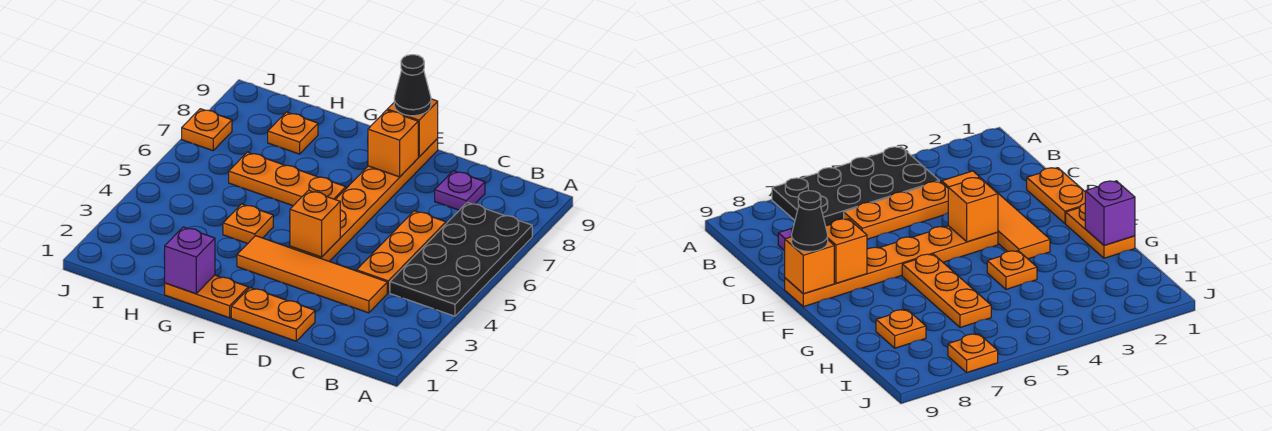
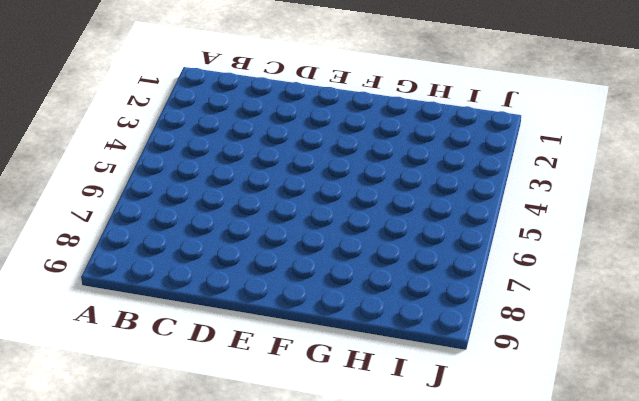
none -> black 2x4 plate [390,202,532,316]
none -> orange 1x4 tile [237,236,387,313]
none -> orange 1x3 plate [357,211,446,293]

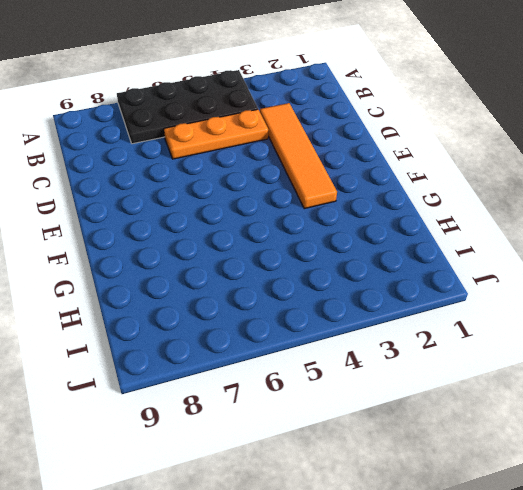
none -> purple 1x1 plate [435,171,485,210]
none -> orange 1x2 plate [231,288,315,341]
none -> orange 1x6 plate [290,139,438,261]

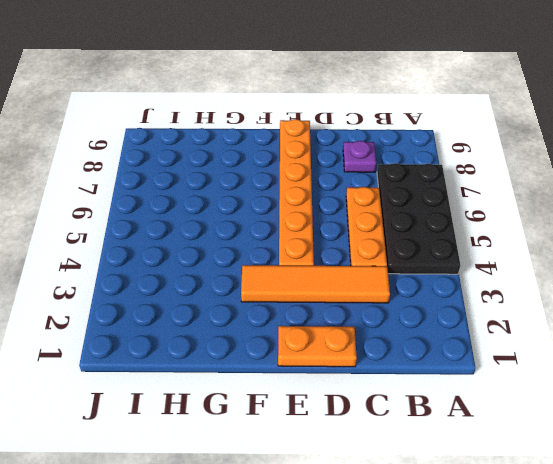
none -> orange 1x2 plate [165,275,248,318]
none -> orange 1x3 plate [229,152,346,206]
none -> orange 1x1 plate [223,204,273,244]

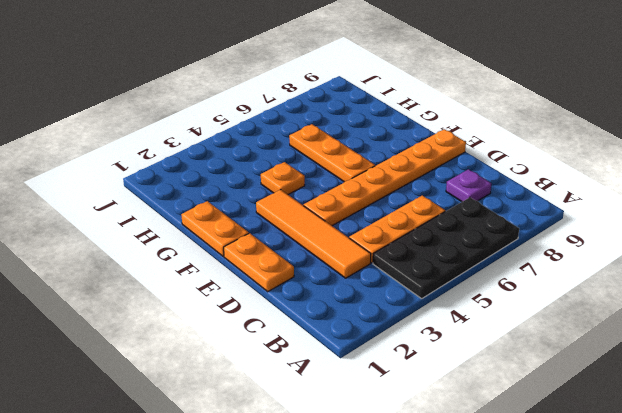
none -> orange 1x1 plate [268,112,318,154]
none -> orange 1x1 plate [182,109,232,151]
none -> orange 1x1 brick [290,190,340,257]

